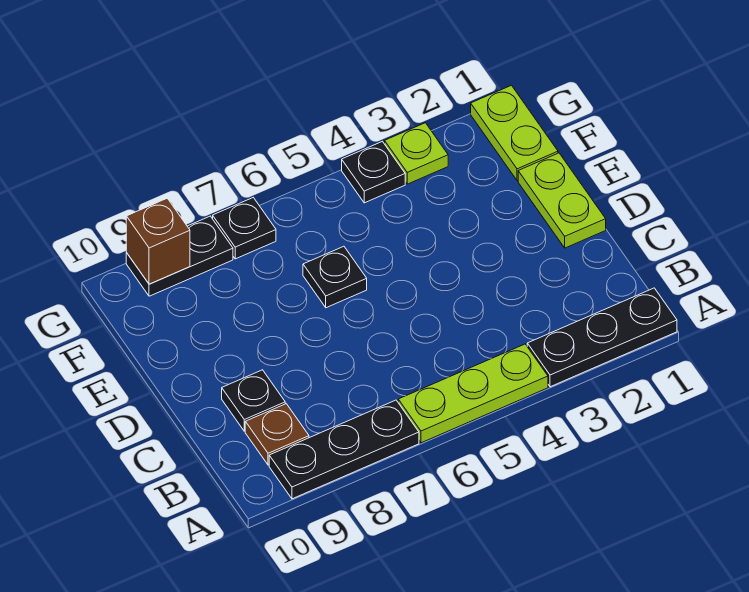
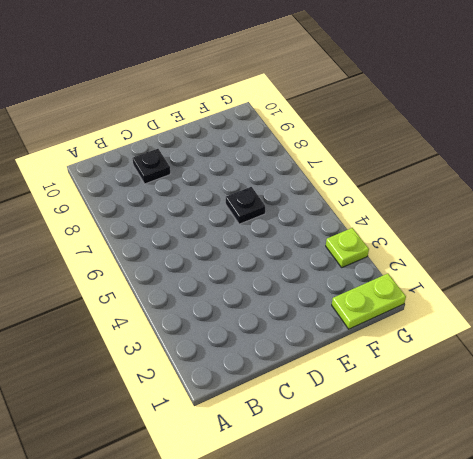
none -> black 1x3 plate [527,288,677,387]
none -> lime 1x3 plate [398,344,548,443]
none -> black 1x3 plate [269,400,419,499]

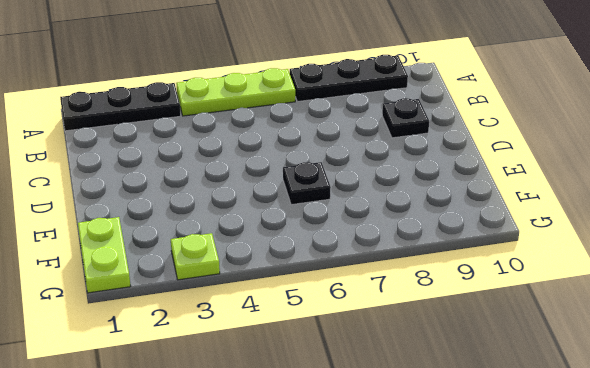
none -> brown 1x1 plate [245,404,309,465]
none -> lime 1x2 plate [518,153,606,248]
none -> black 1x1 plate [342,141,405,203]

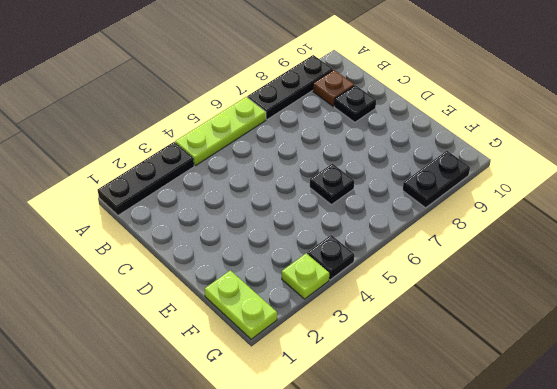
none -> lime 1x2 plate [518,153,606,248]
none -> black 1x1 plate [213,198,276,259]
none -> brown 1x1 brick [126,198,190,284]

